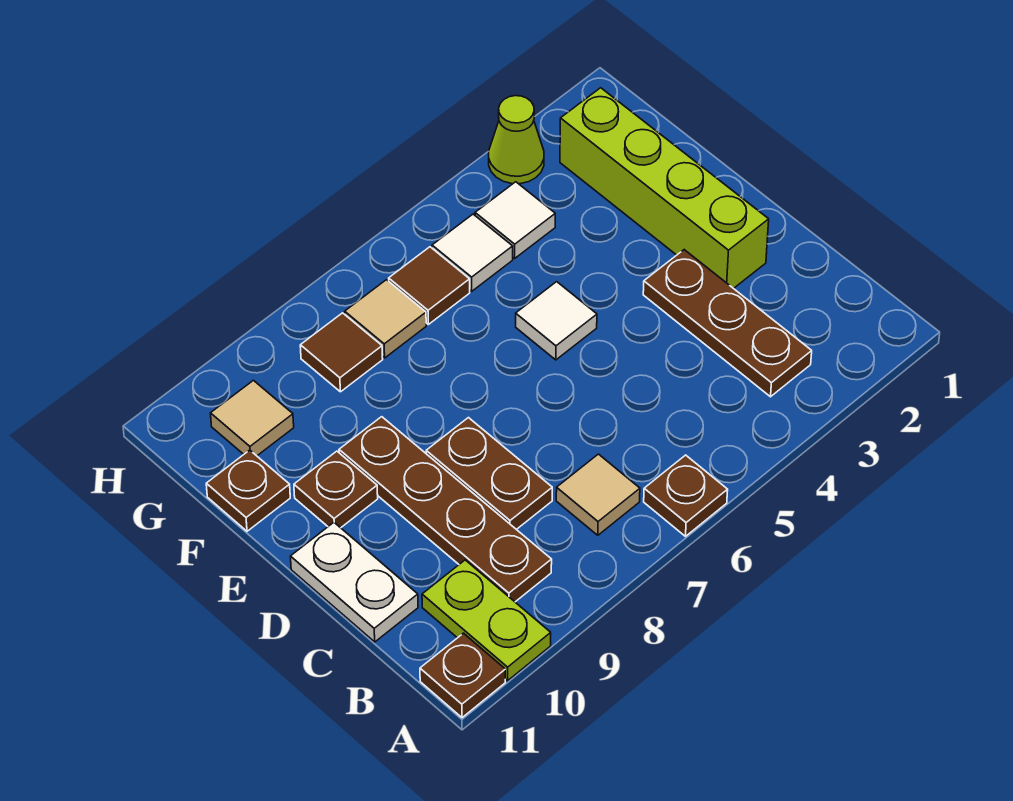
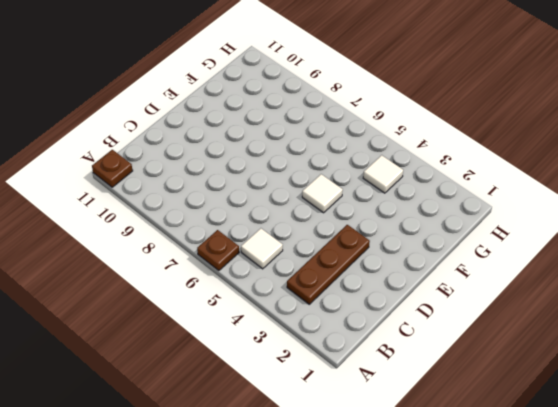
white 1x1 tile [241,228,283,269] -> white 1x1 tile moved to [432,214,513,291]
none -> lime 1x2 plate [422,560,551,681]
none -> tan 1x1 tile [556,454,640,535]
none -> brown 1x4 plate [339,417,552,602]

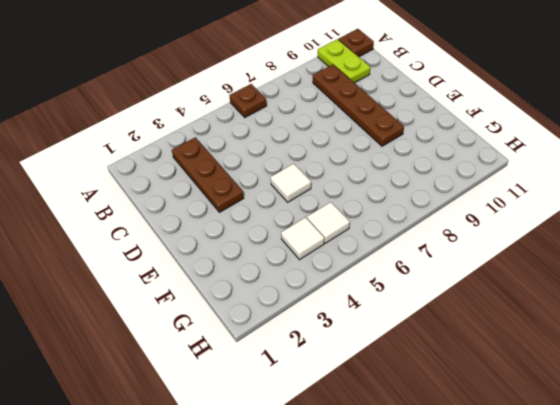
none -> tan 1x1 tile [556,454,640,535]
none -> brown 1x2 plate [426,418,552,530]
none -> white 1x2 plate [291,523,418,642]

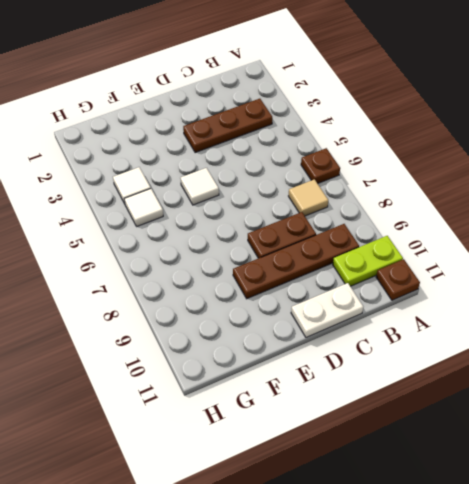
none -> lime 1x4 brick [560,88,769,289]
none -> brown 1x1 plate [294,451,378,528]
none -> brown 1x1 plate [206,450,290,531]

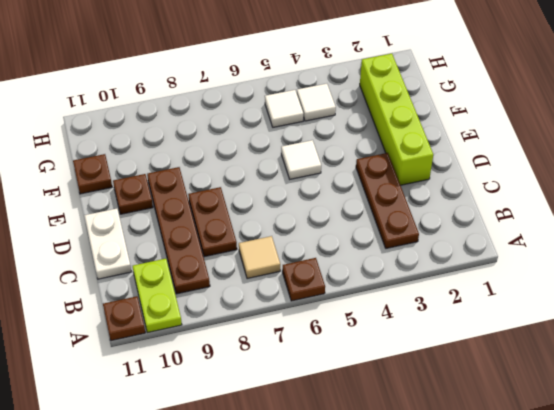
none -> brown 1x1 tile [389,247,470,324]
none -> tan 1x1 tile [345,280,426,358]
none -> brown 1x1 tile [300,313,383,392]

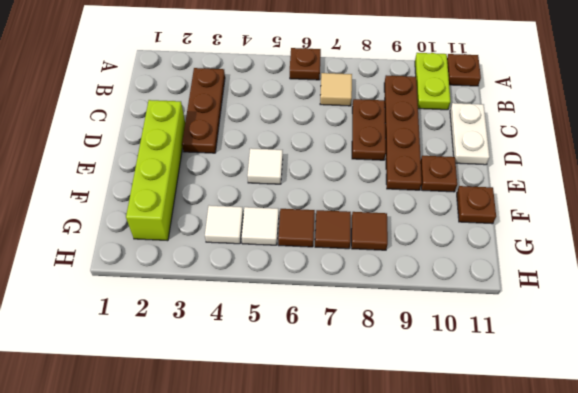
brown 1x1 tile [315,210,351,249] -> tan 1x1 tile [345,280,426,358]
none -> tan 1x1 tile [211,380,294,456]
none -> lime 1x1 cone [489,96,544,184]

